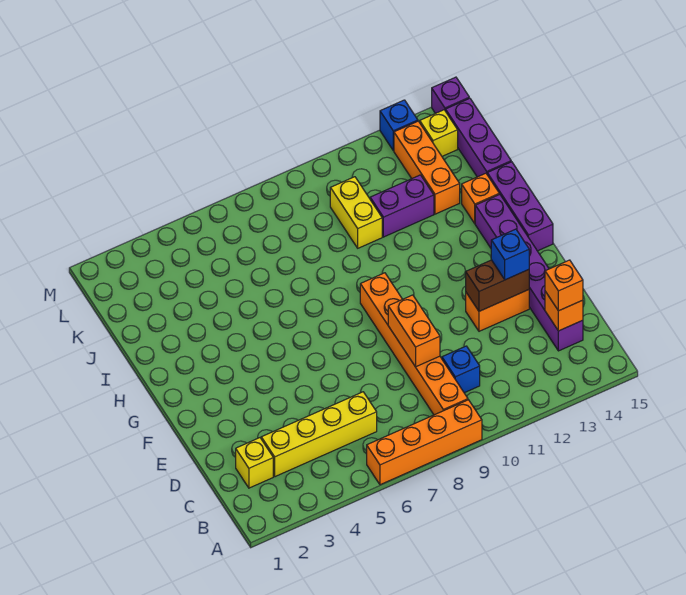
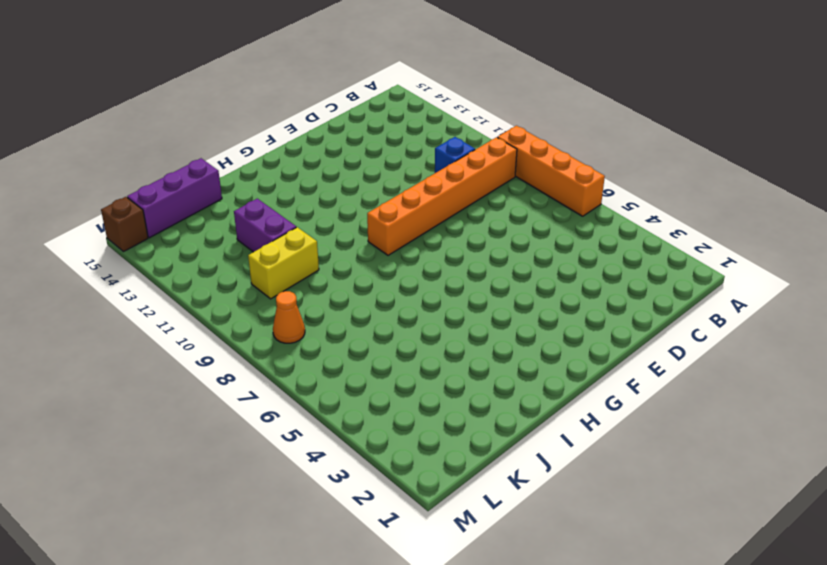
orange 1x1 cone [273,291,305,343] -> none
brown 1x1 brick [101,197,148,252] -> purple 1x1 brick [432,77,469,114]
none -> yellow 1x1 brick [236,438,273,488]
none -> yellow 1x4 brick [261,392,377,477]
none -> purple 1x6 brick [475,194,583,351]

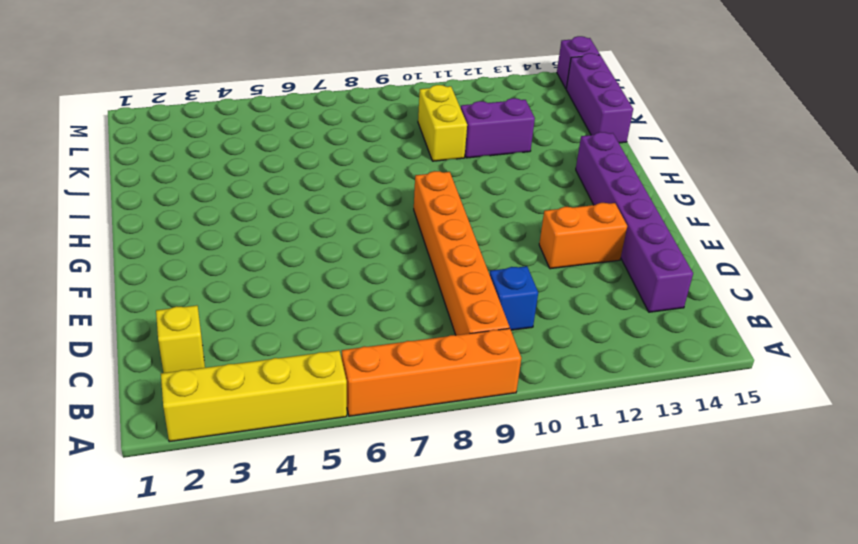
yellow 1x4 brick [161,350,347,442] -> yellow 1x4 brick moved to [261,392,377,477]
none -> purple 1x3 brick [487,162,553,251]
none -> orange 1x1 brick [462,173,499,223]
none -> orange 1x3 brick [394,121,460,214]

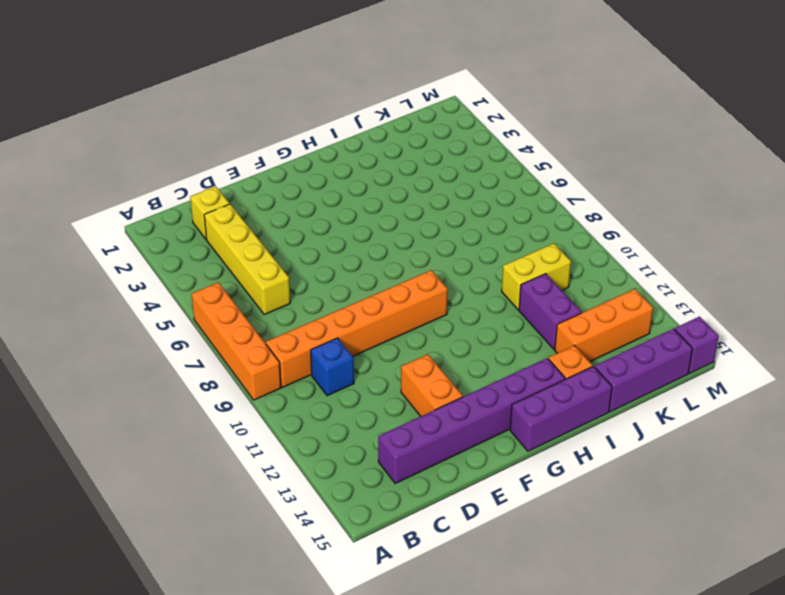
none -> yellow 1x1 brick [420,110,458,156]
none -> blue 1x1 brick [380,100,418,151]
none -> orange 1x1 brick [545,291,583,331]

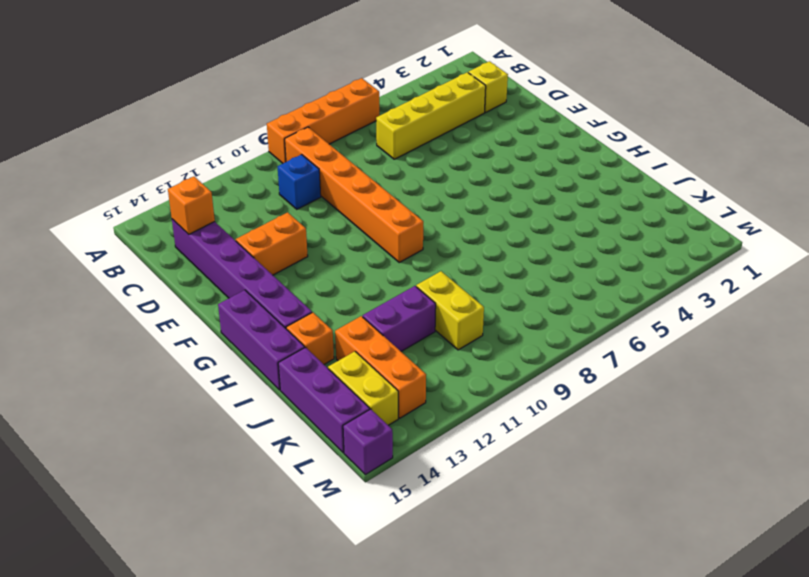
yellow 1x2 brick [328,351,398,425] -> yellow 1x1 brick [420,110,458,156]
none -> blue 1x1 brick [380,100,418,151]
none -> orange 1x2 brick [388,295,440,367]
none -> brown 1x2 brick [466,260,529,311]

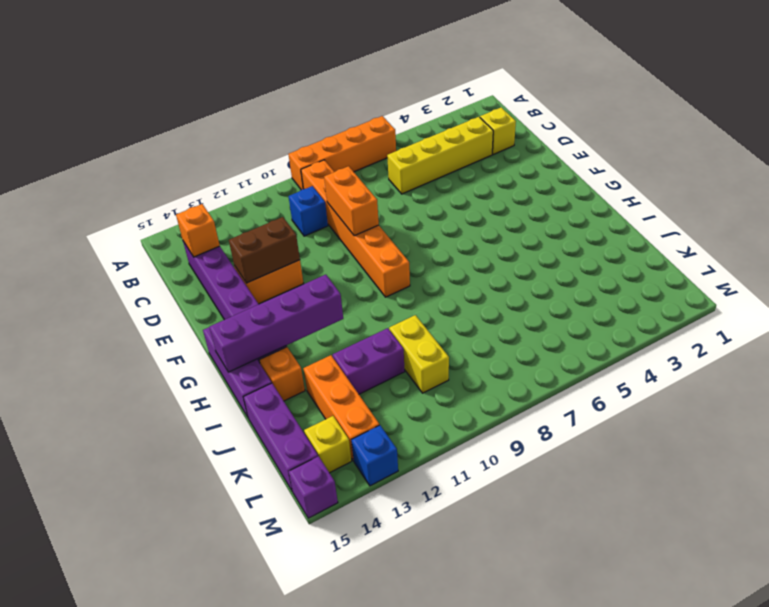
purple 1x4 brick [209,275,343,372] -> none
none -> orange 1x1 brick [545,260,583,311]
none -> blue 1x1 brick [491,229,529,280]

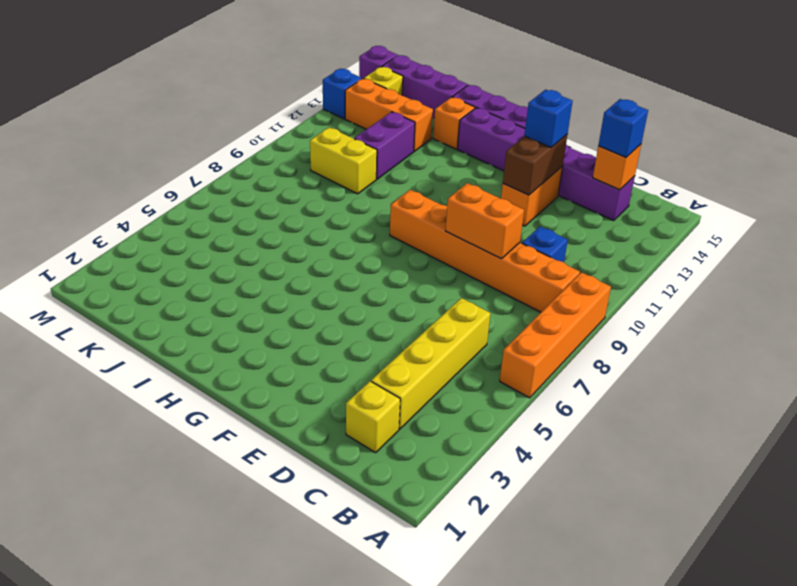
blue 1x1 brick [598,99,648,157] -> orange 1x1 brick [545,260,583,311]

